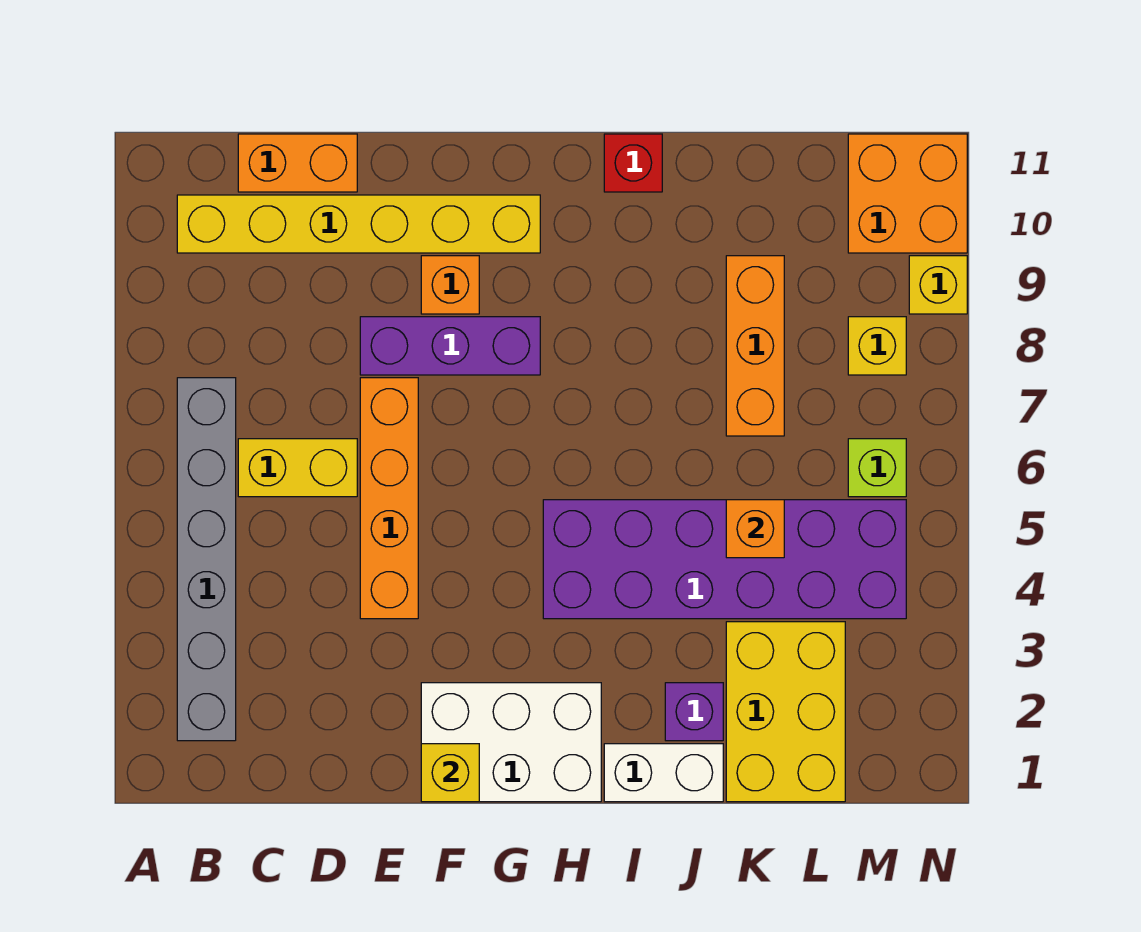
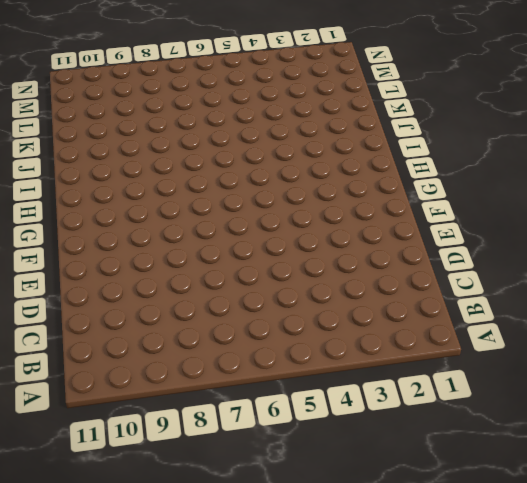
none -> grey 1x6 brick [177,378,236,741]
none -> yellow 1x6 brick [177,195,540,253]
none -> yellow 1x2 brick [238,439,357,497]

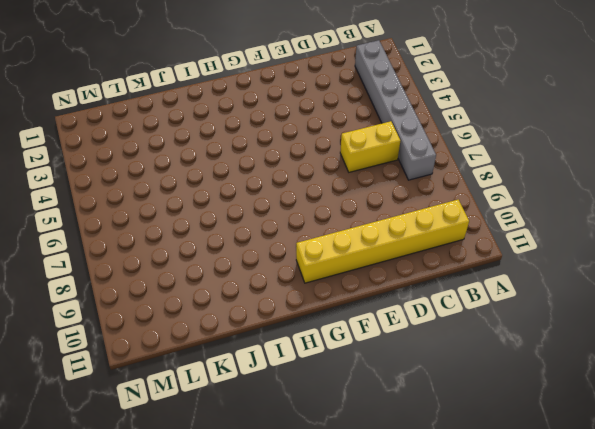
none -> orange 1x2 brick [238,134,357,192]
none -> orange 1x4 brick [360,378,418,619]
none -> purple 1x3 brick [360,317,540,375]

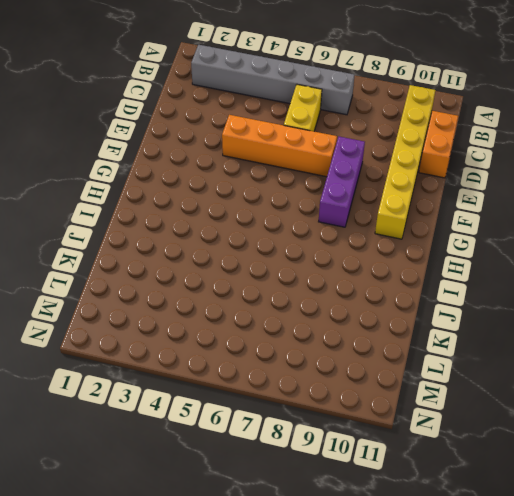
none -> white 2x3 brick [421,683,601,802]
none -> orange 1x1 brick [421,256,479,314]
none -> purple 2x6 brick [543,500,906,619]

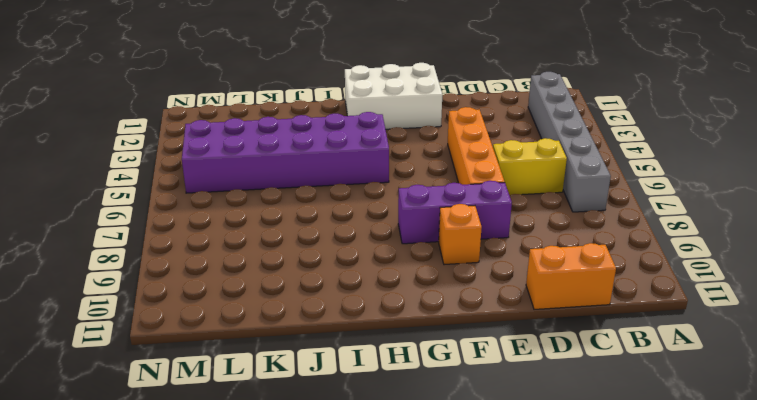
none -> yellow 1x6 brick [177,195,540,253]
none -> white 1x2 brick [604,744,723,802]
none -> red 1x1 brick [604,134,662,192]

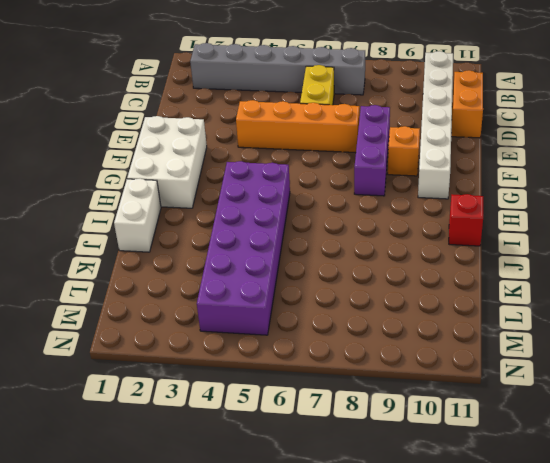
white 1x6 brick [418,51,453,199] -> yellow 1x6 brick [177,195,540,253]
none -> purple 1x1 brick [665,683,723,741]
none -> yellow 2x3 brick [726,622,845,802]
none -> orange 1x3 brick [726,256,784,436]

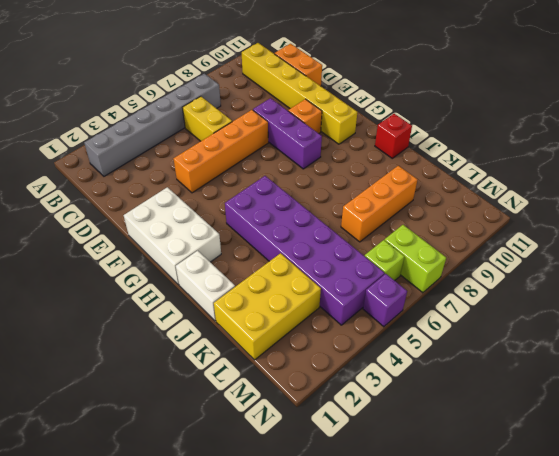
lime 1x2 brick [385,225,446,293] -> none
purple 1x1 brick [363,274,407,327] -> purple 1x1 brick moved to [665,683,723,741]
none -> yellow 1x1 brick [848,317,906,375]
none -> orange 2x2 brick [848,134,967,253]
none -> yellow 1x1 brick [909,256,967,314]

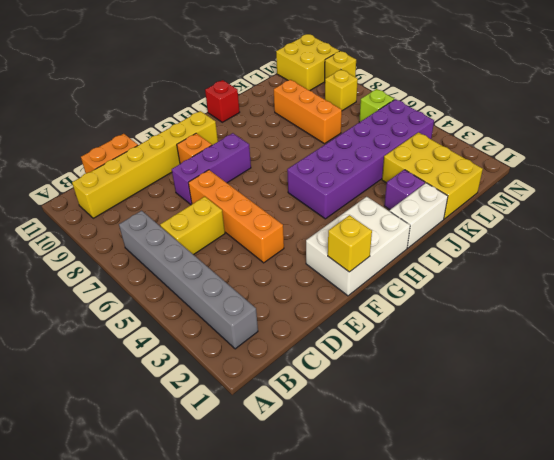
yellow 2x2 brick [276,34,339,91] -> orange 2x2 brick [848,134,967,253]
none -> orange 1x1 brick [726,500,784,558]

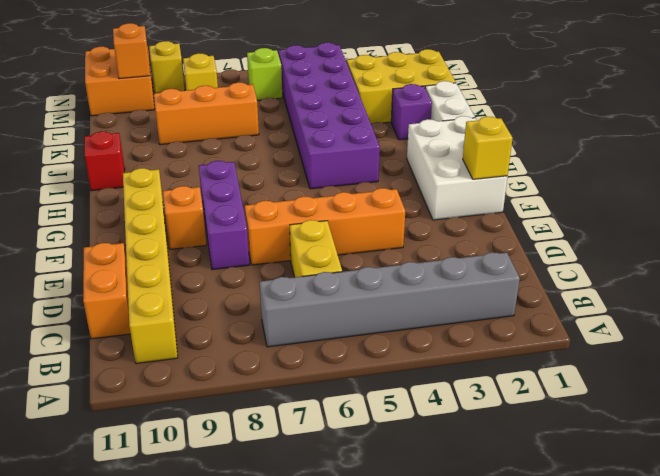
orange 1x1 brick [113,23,150,79] -> orange 1x1 brick moved to [726,500,784,558]

